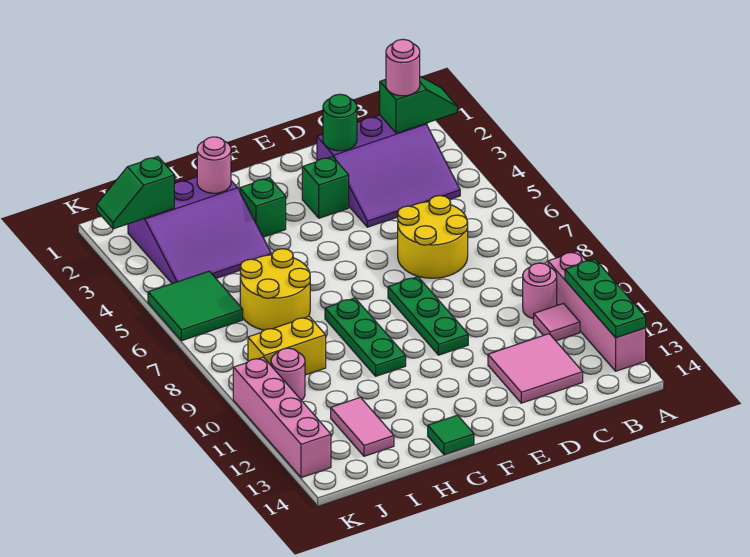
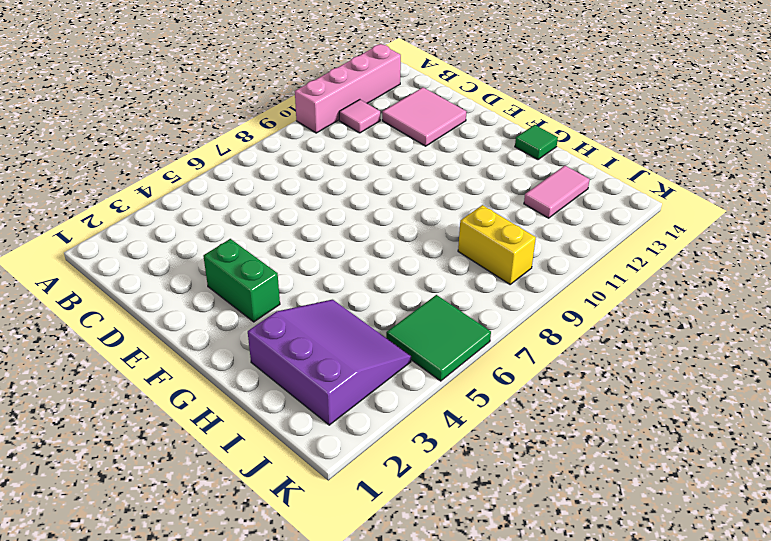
green 1x2 brick [203,239,280,322] -> green 1x1 brick [302,157,349,218]
none -> purple 3x3 slope [317,115,460,227]
none -> pink 1x1 round brick [523,263,557,319]
none -> yellow 2x2 round brick [398,196,468,278]

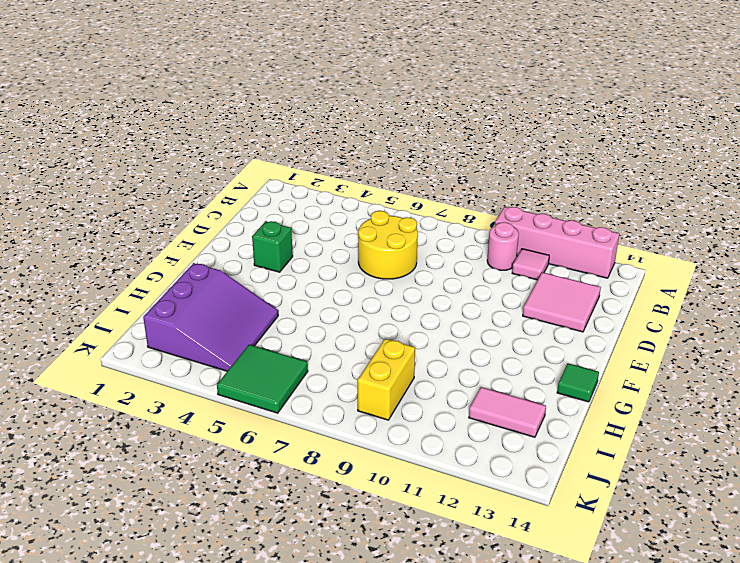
none -> purple 3x3 slope [317,115,460,227]
none -> green 1x3 plate [388,277,468,355]
none -> green 1x1 brick [240,178,286,237]

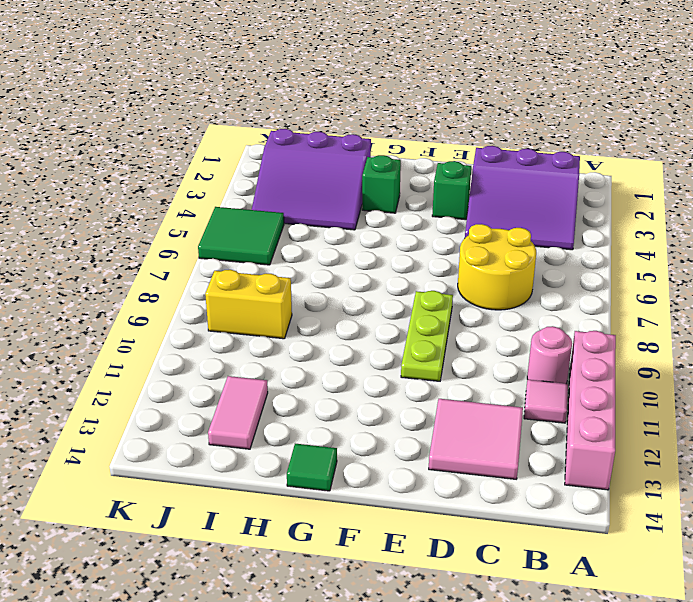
lime 1x3 plate [401,291,453,381] -> green 1x3 plate [388,277,468,355]
none -> green 1x3 plate [325,298,406,376]
none -> yellow 2x2 round brick [240,249,310,330]
none -> pink 1x1 round brick [271,348,305,400]

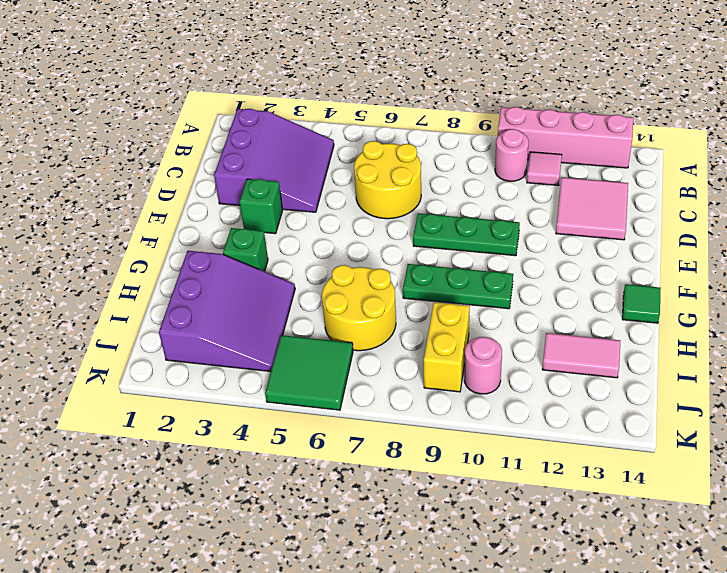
none -> pink 1x4 brick [233,357,331,478]
none -> green 1x2 slope [380,77,457,133]
none -> green 1x3 plate [565,259,646,338]

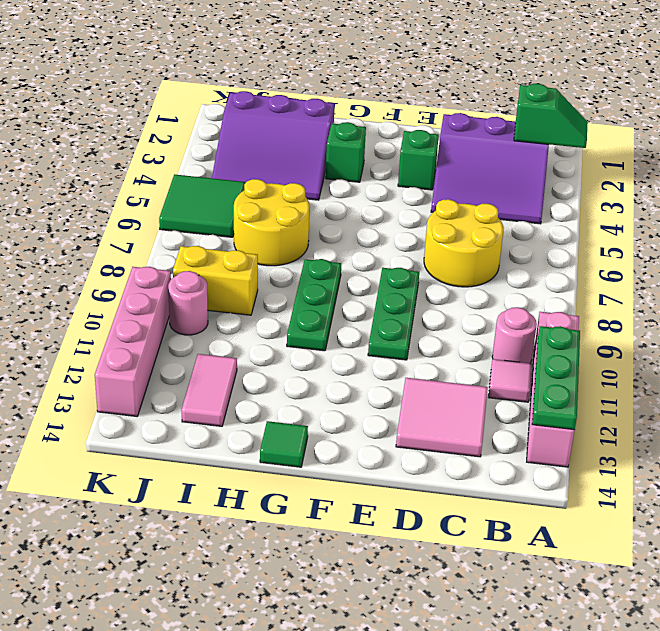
none -> green 1x1 round brick [323,94,357,151]
none -> pink 1x1 round brick [197,137,231,193]
none -> green 1x2 slope [97,157,174,229]

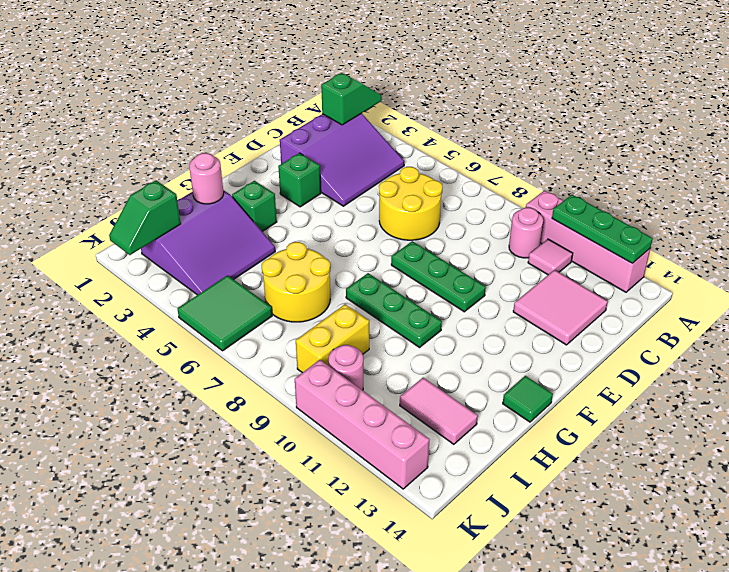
none -> green 1x1 round brick [323,94,357,151]
none -> pink 1x1 round brick [386,39,420,96]

